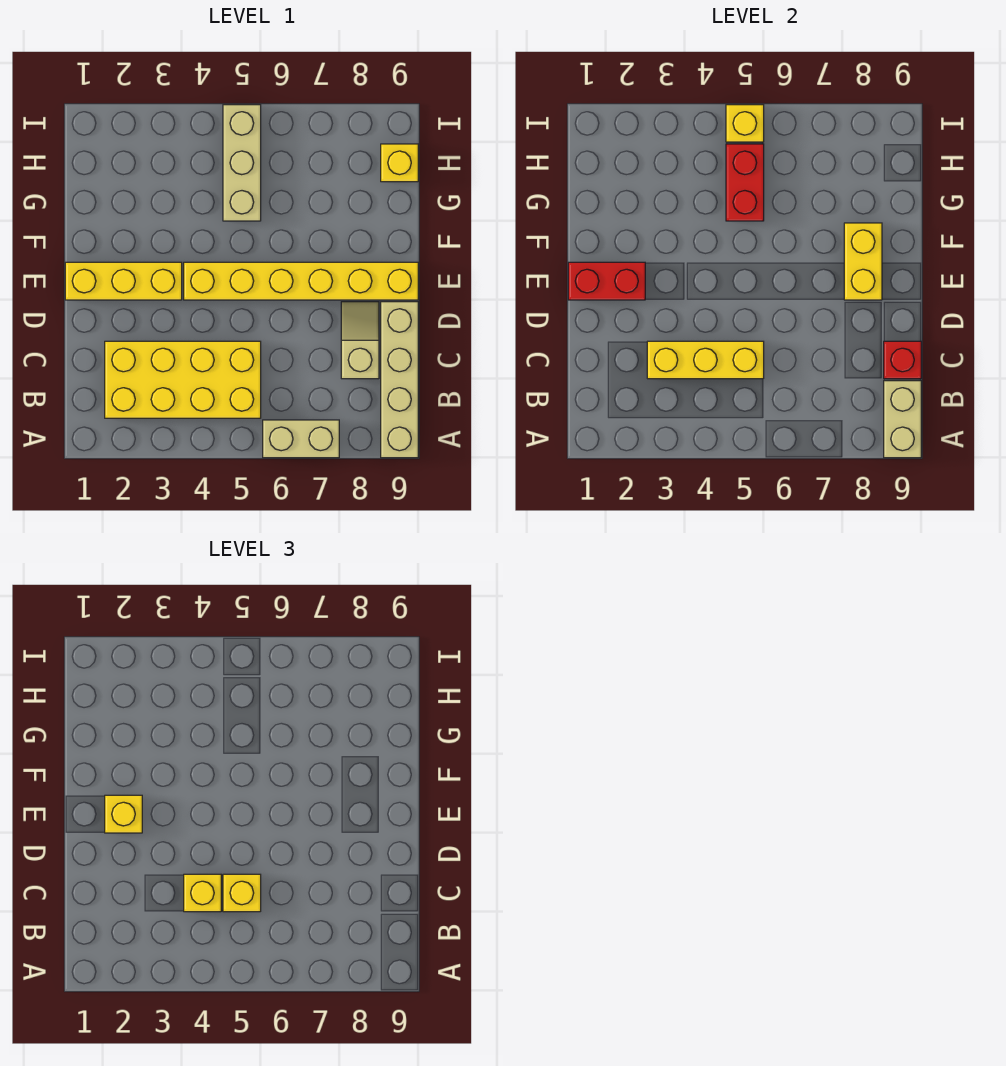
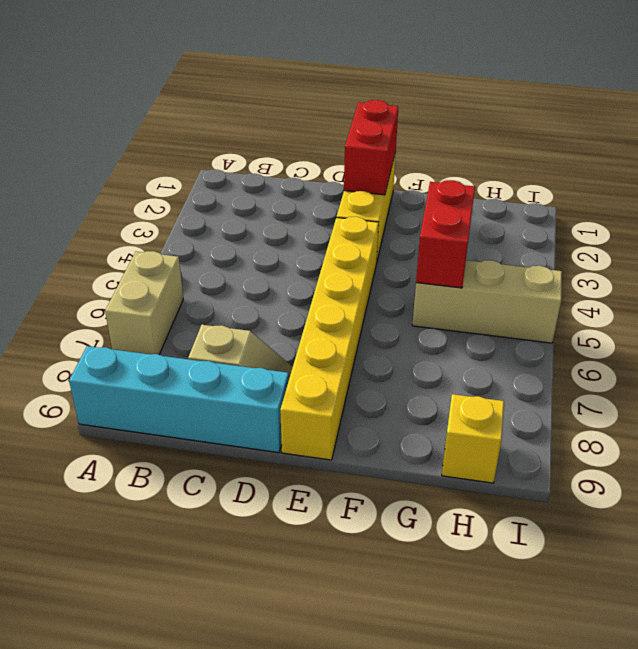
cyan 1x4 brick [69,346,289,453] -> tan 1x4 brick [381,302,418,458]
red 1x2 brick [416,180,475,288] -> red 1x2 brick turned to [726,144,764,221]
none -> yellow 2x4 brick [105,341,261,418]
none -> tan 1x2 brick [884,381,921,458]
none -> yellow 1x3 brick [647,341,764,379]

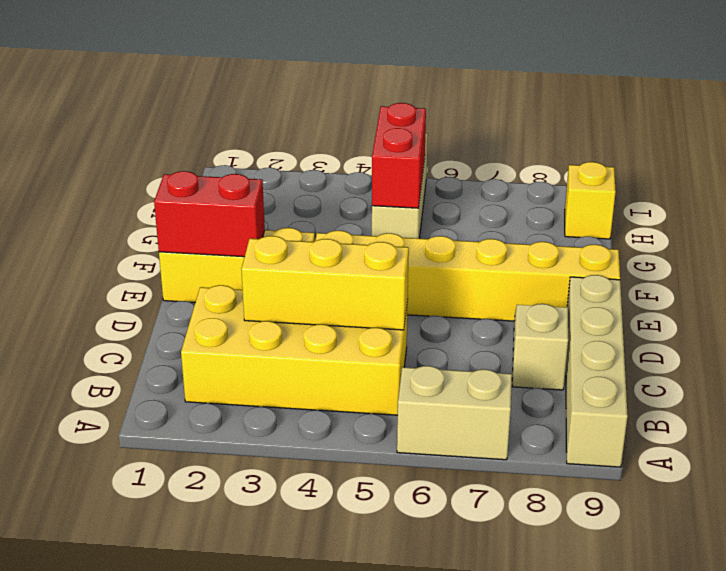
none -> tan 1x2 brick [884,381,921,458]
none -> red 1x1 brick [884,341,921,379]
none -> yellow 1x2 brick [844,223,882,300]

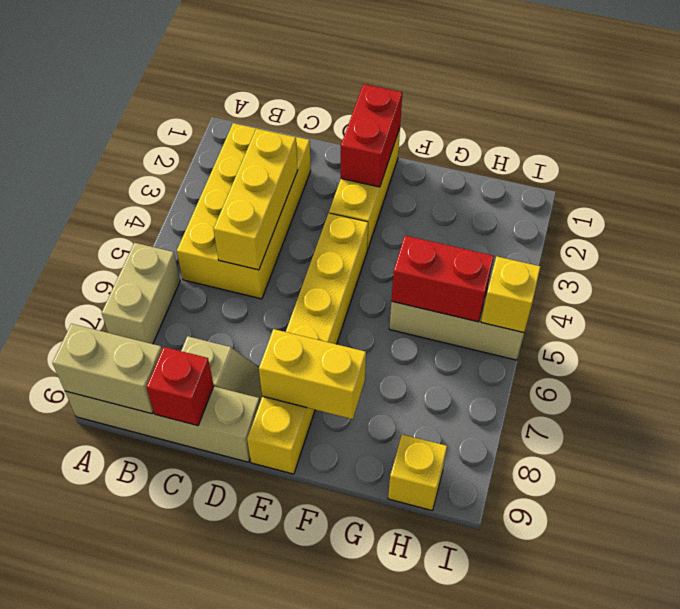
none -> yellow 1x1 brick [184,874,221,912]
none -> yellow 1x1 brick [223,874,261,912]
none -> yellow 1x1 brick [105,795,142,833]

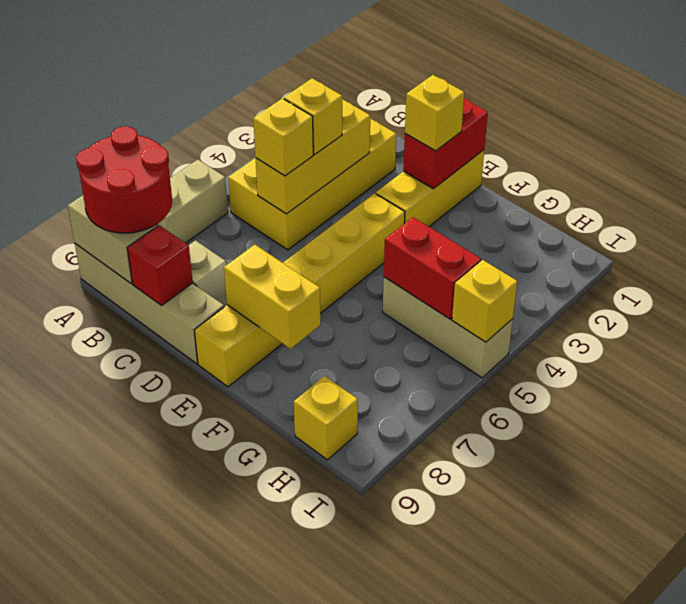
red 2x2 round brick [76,126,172,233] -> none

